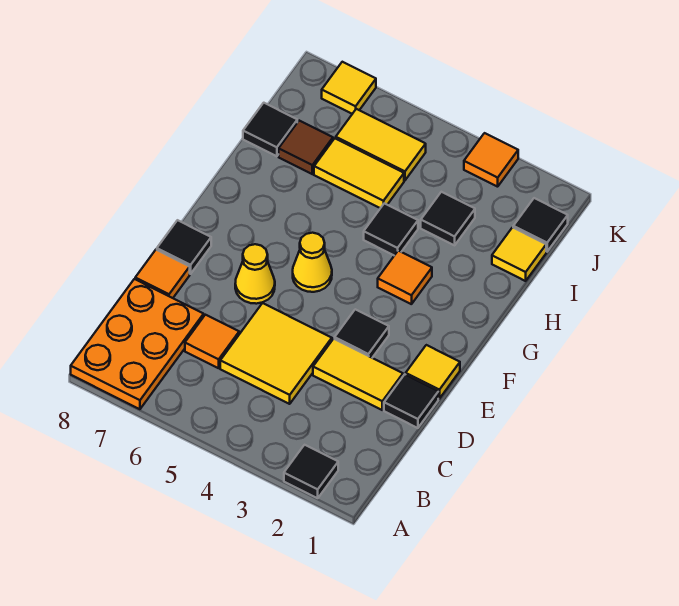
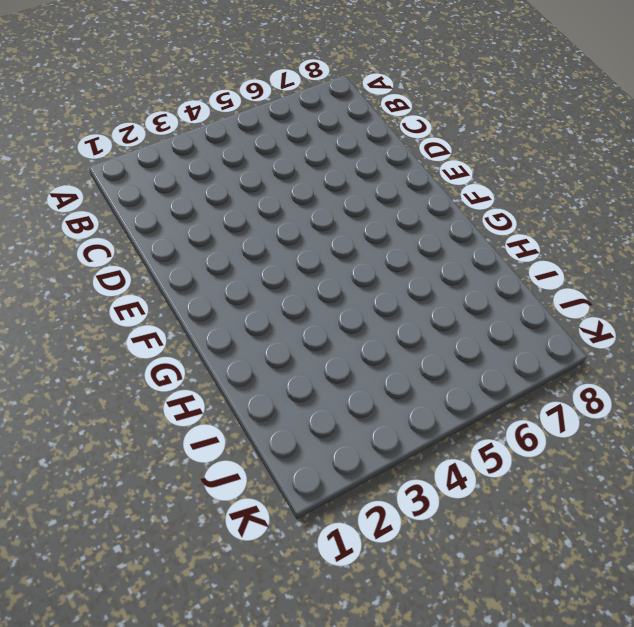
none -> black 1x1 tile [284,445,338,498]
none -> orange 2x3 plate [71,279,204,409]
none -> yellow 2x2 tile [220,303,332,404]

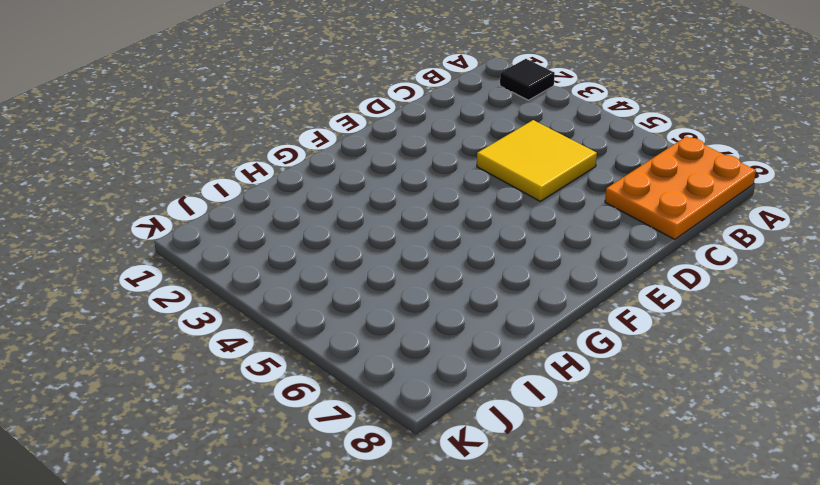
none -> orange 1x1 tile [185,315,239,368]
none -> black 1x1 tile [384,374,438,428]
none -> yellow 1x2 tile [313,339,403,410]

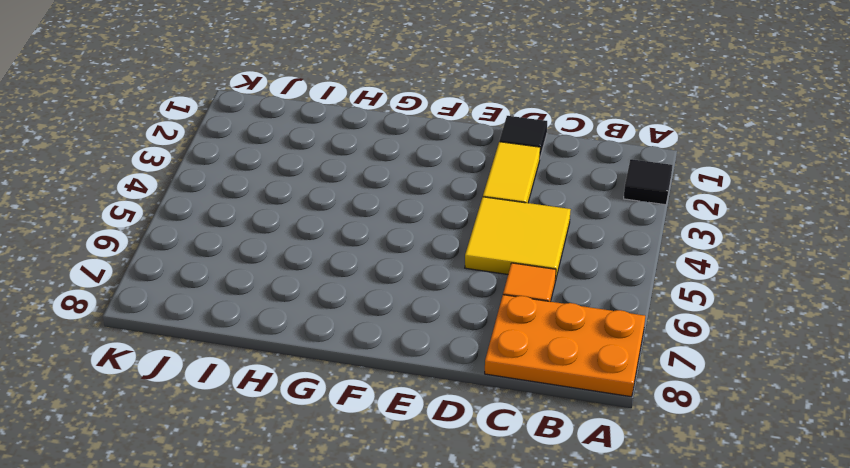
none -> orange 1x1 tile [135,250,190,298]
none -> yellow 1x1 tile [406,345,460,399]
none -> black 1x1 tile [335,309,389,358]

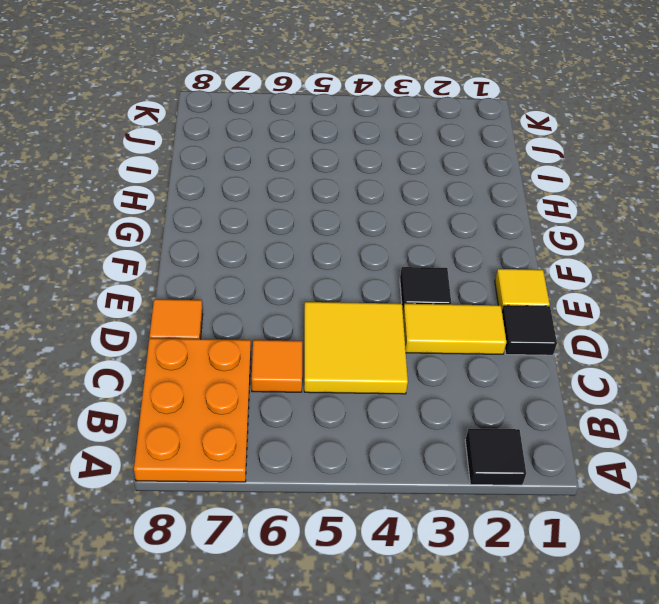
none -> yellow 1x1 cone [235,244,275,304]
none -> black 1x1 tile [157,220,211,274]
none -> yellow 1x1 cone [293,233,332,292]

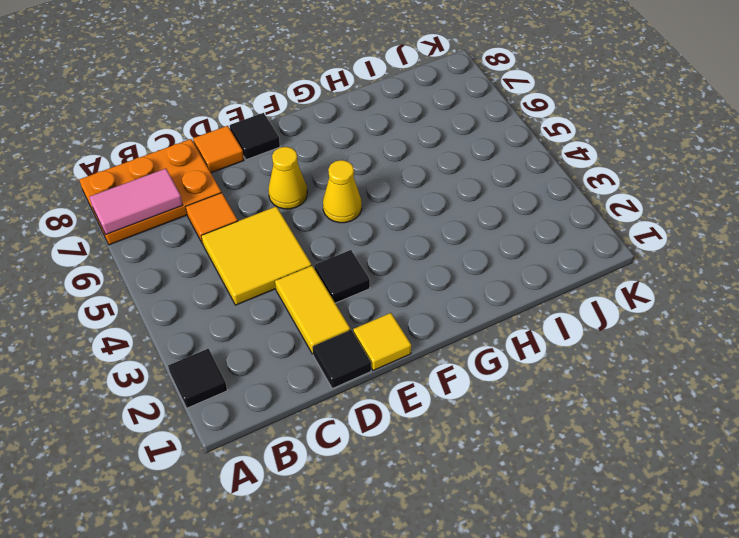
pink 1x2 tile [89,169,183,235] -> none
none -> orange 1x1 tile [378,251,432,304]
none -> black 1x1 tile [364,203,418,255]
none -> yellow 1x1 tile [492,227,546,281]

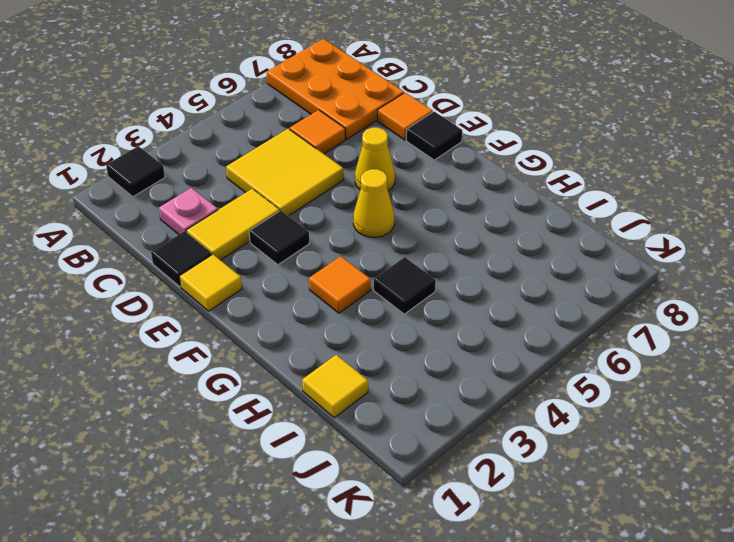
pink 1x1 plate [159,188,218,234] -> none
none -> black 1x1 tile [421,192,475,245]
none -> yellow 1x2 tile [314,138,404,208]
none -> brown 1x1 tile [279,121,333,174]

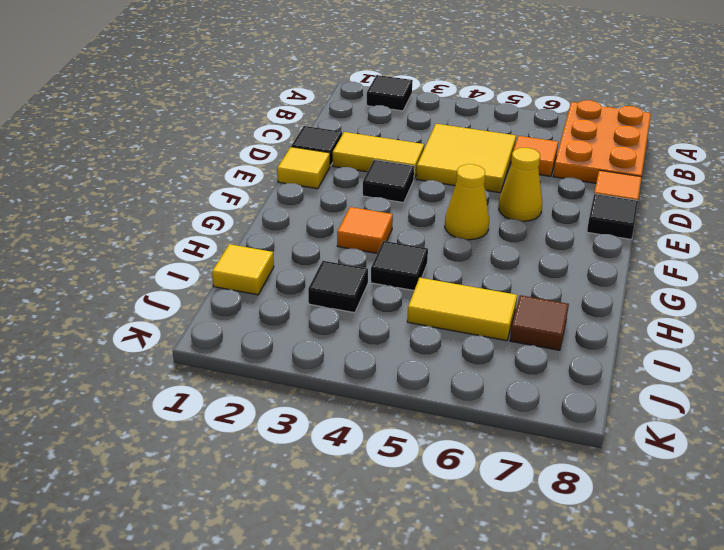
none -> black 1x1 tile [243,103,297,156]
none -> black 1x1 tile [513,198,568,252]
none -> yellow 1x2 tile [336,109,426,180]

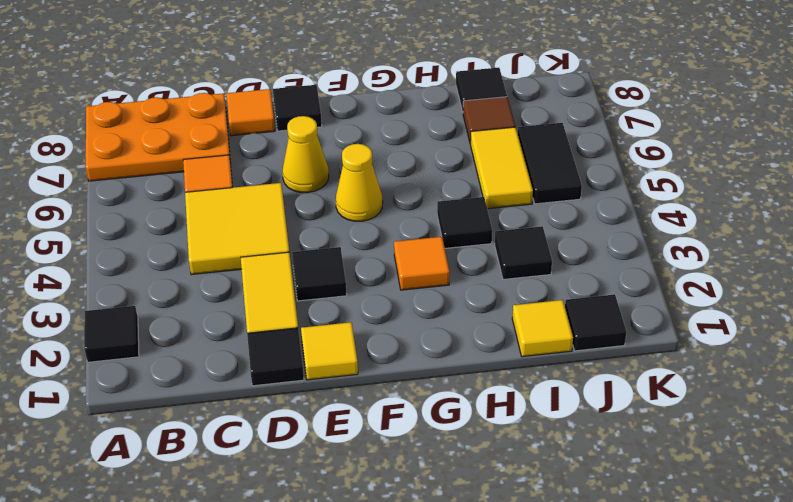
black 1x2 tile [518,123,582,204] -> yellow 1x2 tile [336,109,426,180]
none -> orange 1x1 tile [464,133,518,187]
none -> yellow 1x1 tile [322,62,376,114]

